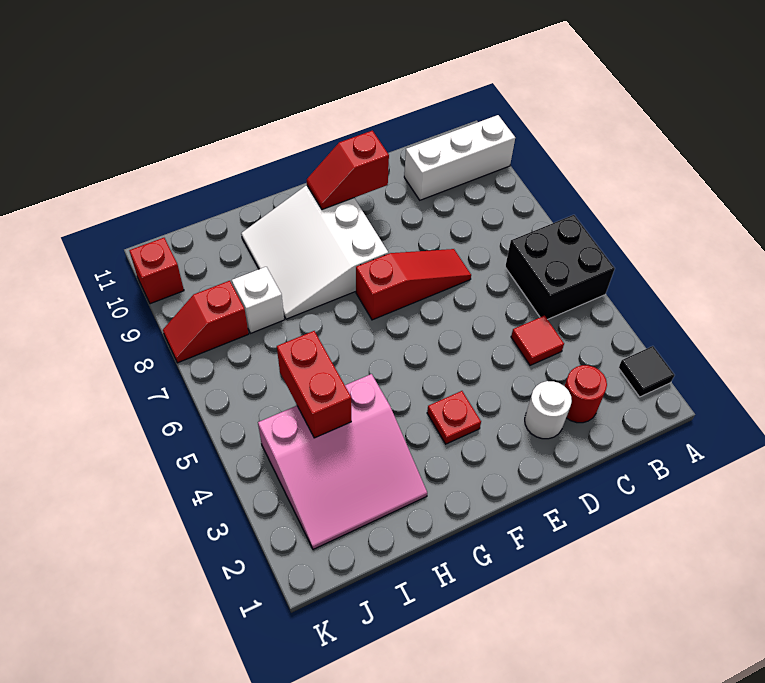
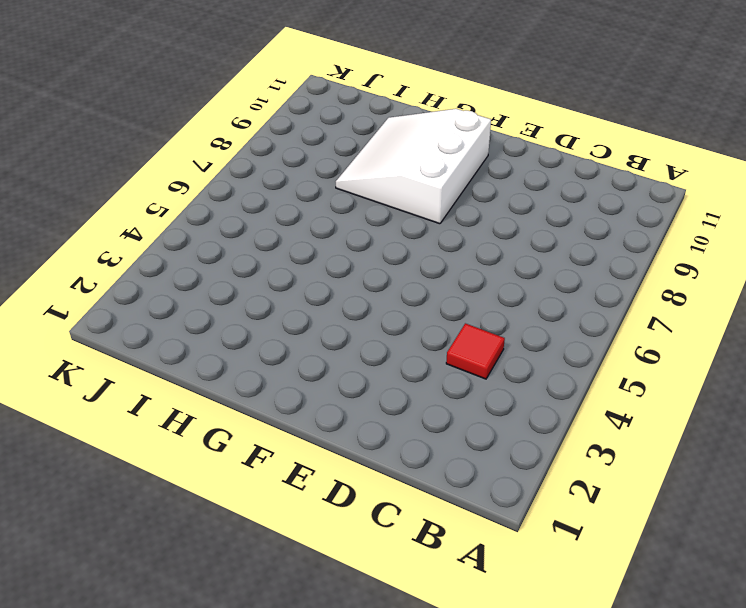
none -> black 1x1 tile [619,346,675,397]
none -> black 2x2 brick [505,215,615,319]
none -> white 1x3 brick [404,115,515,200]

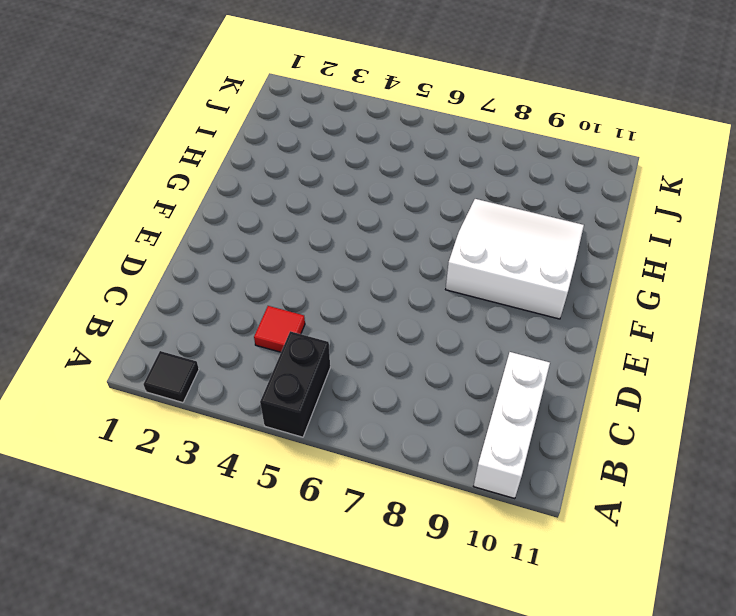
black 1x2 brick [260,331,330,437] -> black 2x2 brick [505,215,615,319]
none -> red 1x1 round brick [565,365,607,423]
none -> white 1x1 round brick [525,381,572,439]
none -> red 1x3 slope [356,249,471,320]

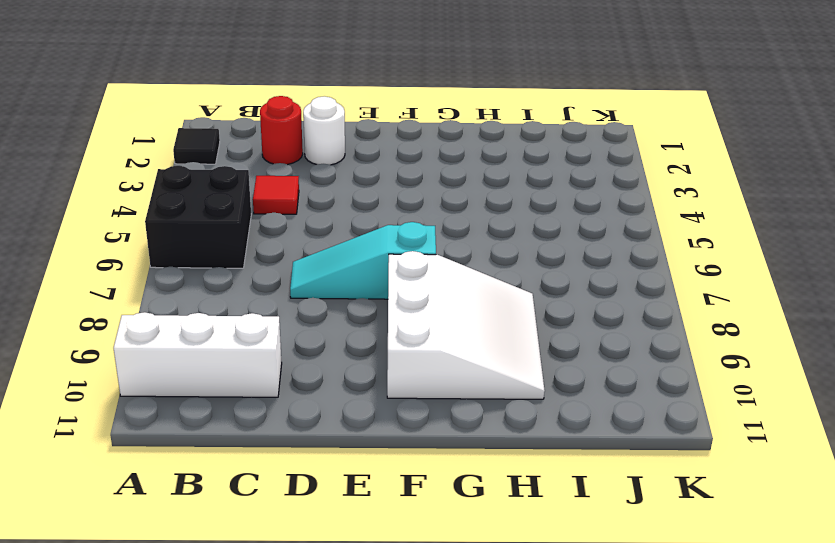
cyan 1x3 slope [290,222,436,299] -> red 1x3 slope [356,249,471,320]
none -> red 1x1 plate [427,391,481,444]
none -> pink 3x3 slope [258,374,427,549]
none -> white 1x1 brick [232,267,284,333]

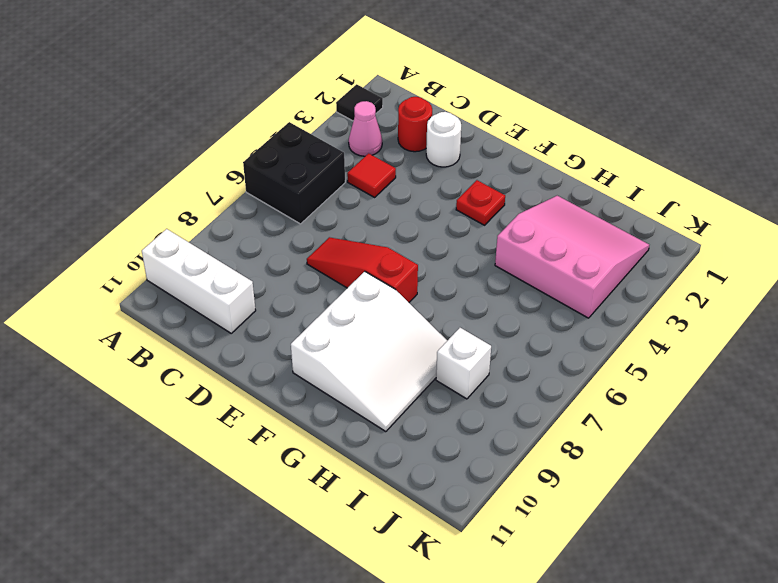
pink 1x1 cone [349,101,382,156] -> none
none -> red 1x2 slope [163,281,249,363]
none -> red 1x1 brick [129,238,184,304]
none -> red 1x2 slope [307,131,389,210]

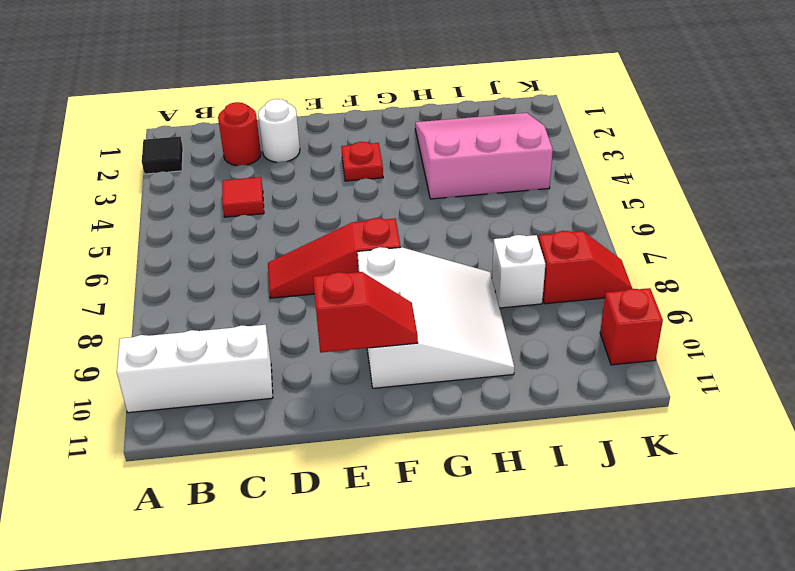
none -> black 2x2 brick [505,215,615,319]
none -> red 1x2 brick [277,331,351,438]

